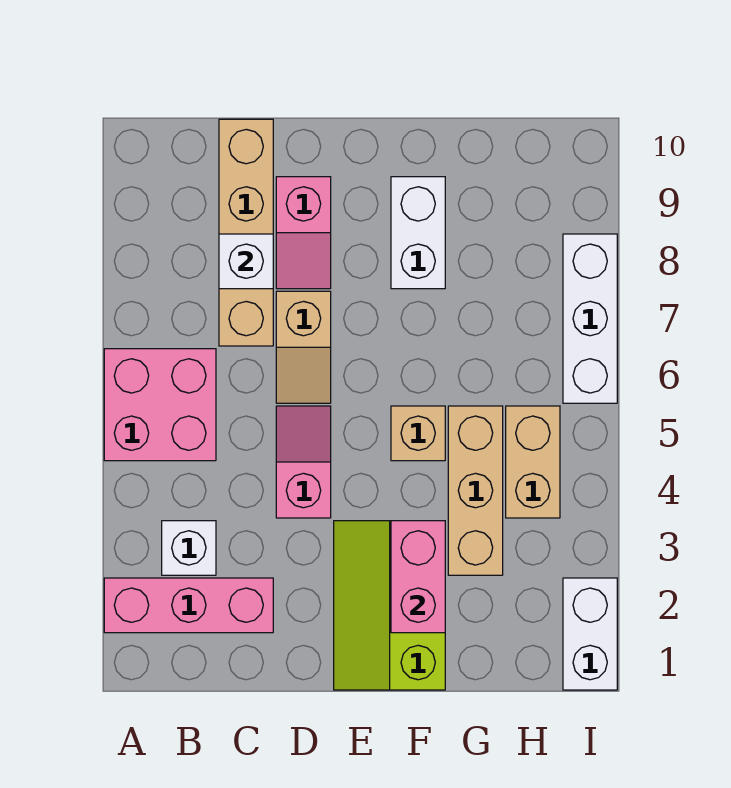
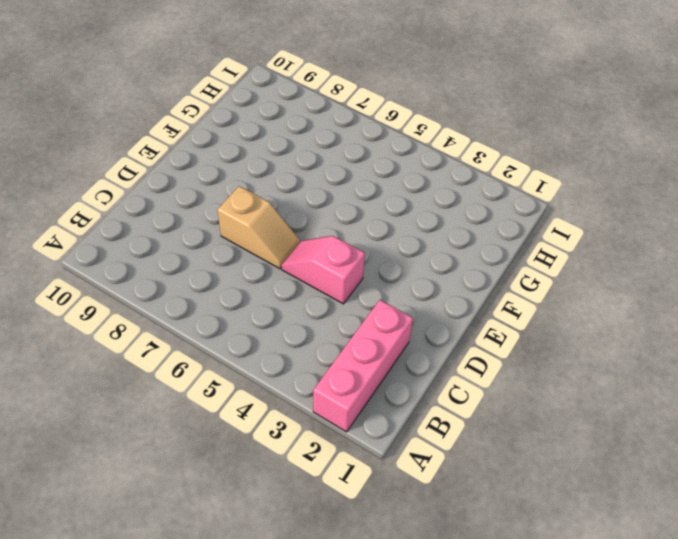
none -> pink 2x2 brick [104,349,216,461]
none -> white 1x1 brick [162,521,216,575]
none -> tan 1x4 brick [219,119,273,346]

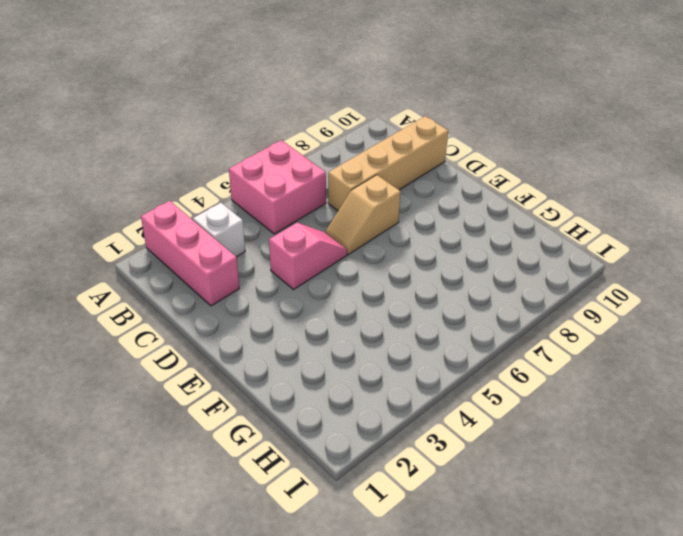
none -> pink 1x2 slope [276,177,331,289]
none -> lime 2x3 slope [334,521,445,690]
none -> tan 1x1 brick [391,406,445,461]

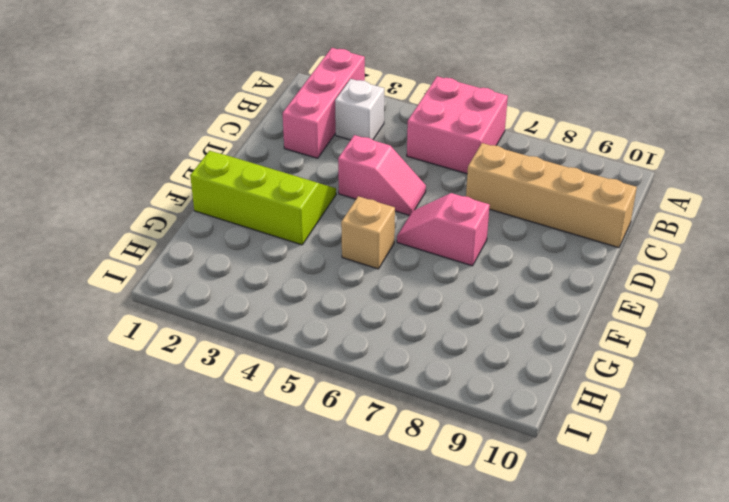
pink 1x2 slope [397,193,490,266] -> pink 1x2 slope moved to [276,177,331,289]
none -> tan 1x2 slope [276,291,331,403]
none -> white 1x2 brick [391,177,445,289]
none -> tan 1x3 brick [448,406,503,575]

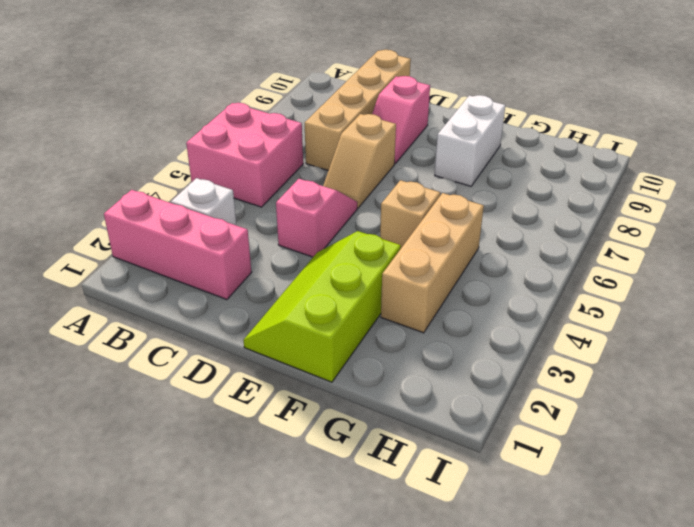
none -> tan 1x2 brick [506,406,560,518]
none -> white 1x2 brick [563,578,617,690]
none -> white 1x3 brick [563,234,617,403]

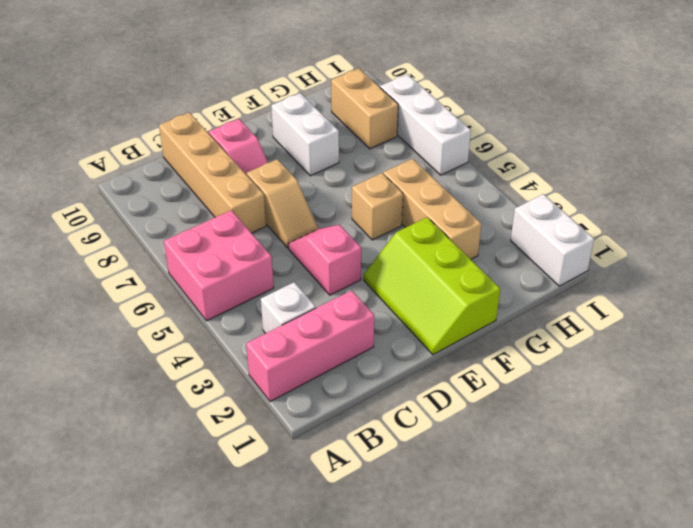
tan 1x2 brick [331,68,398,149] -> tan 1x2 brick moved to [506,406,560,518]
none -> white 1x1 brick [219,234,273,289]
none -> pink 1x2 brick [391,521,445,633]

